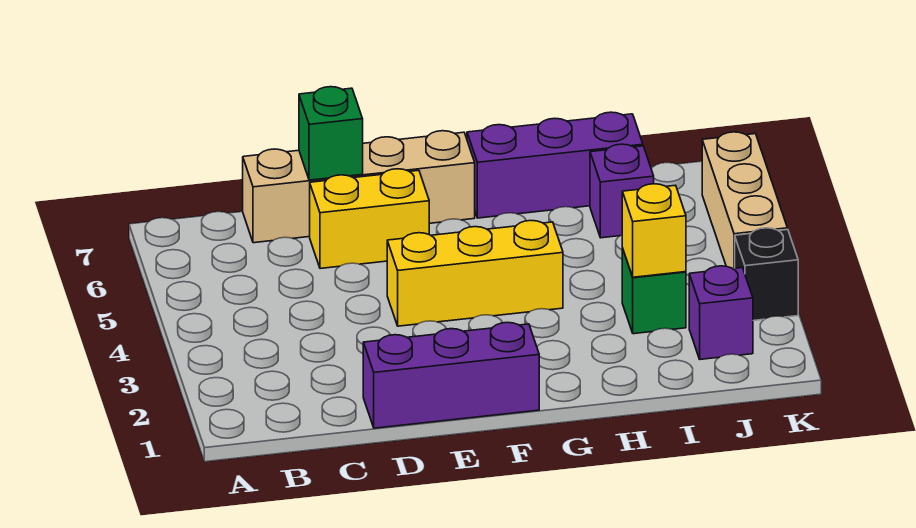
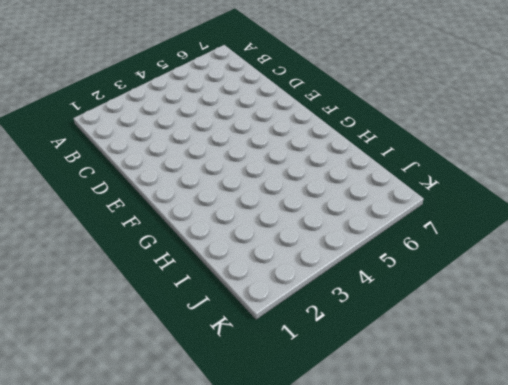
none -> tan 1x4 brick [243,131,475,243]
none -> purple 1x3 brick [363,322,539,428]
none -> yellow 1x2 brick [310,169,429,268]

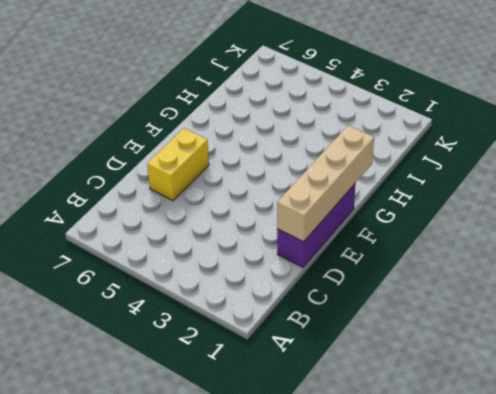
tan 1x4 brick [277,125,374,242] -> tan 1x4 brick moved to [243,131,475,243]
none -> yellow 1x3 brick [387,221,563,326]
none -> purple 1x3 brick [467,112,643,218]
none -> green 1x1 brick [622,248,686,334]

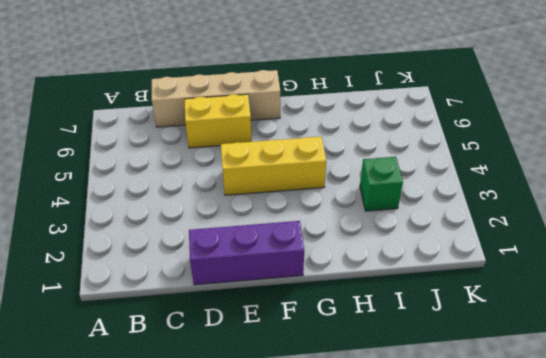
none -> purple 1x3 brick [467,112,643,218]
none -> purple 1x1 brick [590,144,654,238]
none -> purple 1x1 brick [689,266,753,359]

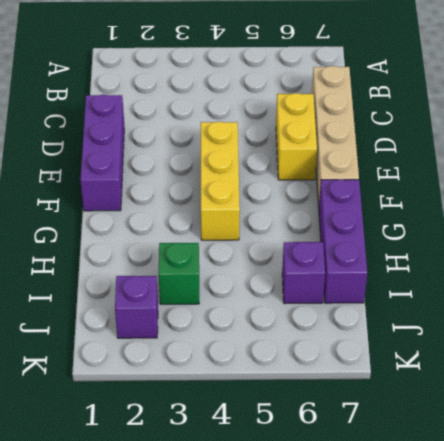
none -> black 1x1 brick [735,228,798,321]
none -> tan 1x3 brick [702,132,787,269]
none -> green 1x1 brick [299,87,363,180]

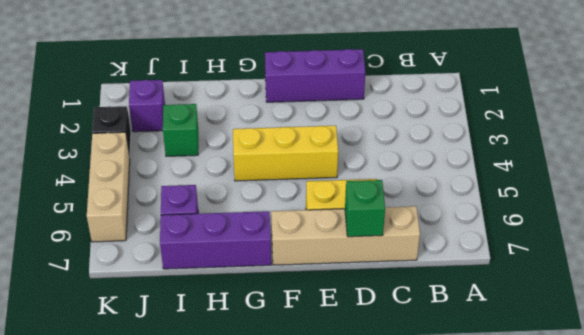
none -> yellow 1x1 brick [622,184,686,277]

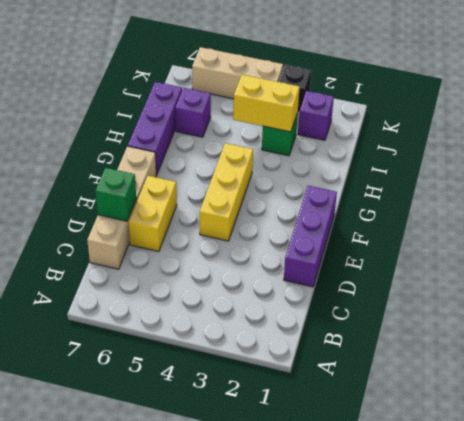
yellow 1x2 brick [233,75,300,132] -> yellow 1x1 brick [622,184,686,277]

